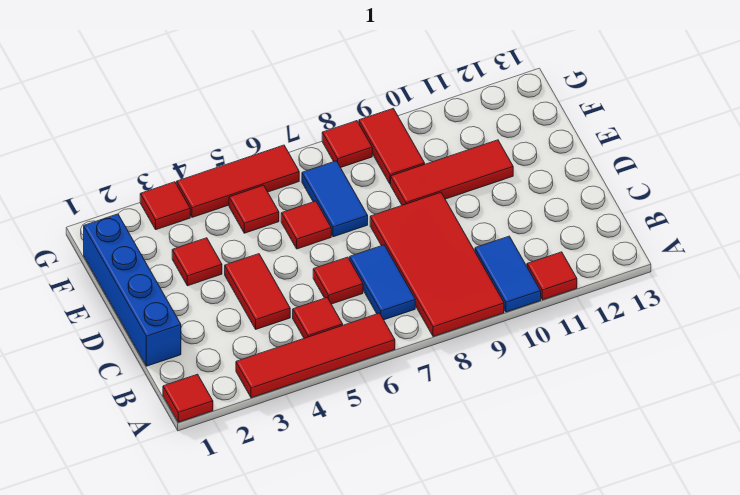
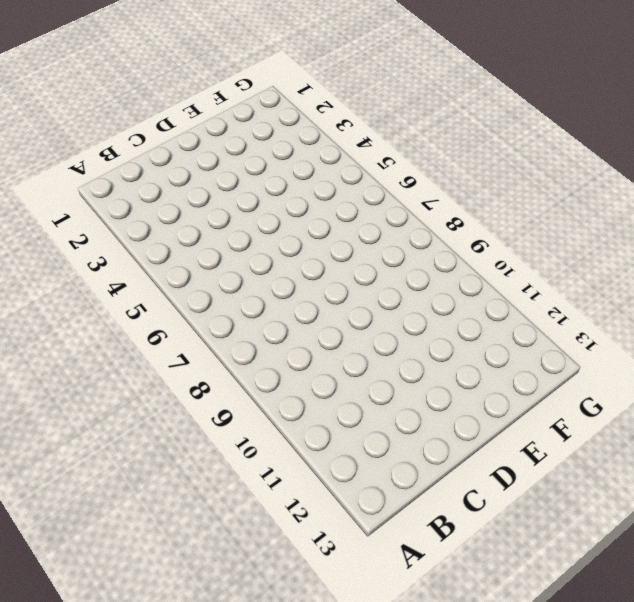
none -> red 1x1 tile [163,374,213,422]
none -> red 1x4 tile [236,313,395,398]
none -> red 2x4 tile [370,193,504,337]

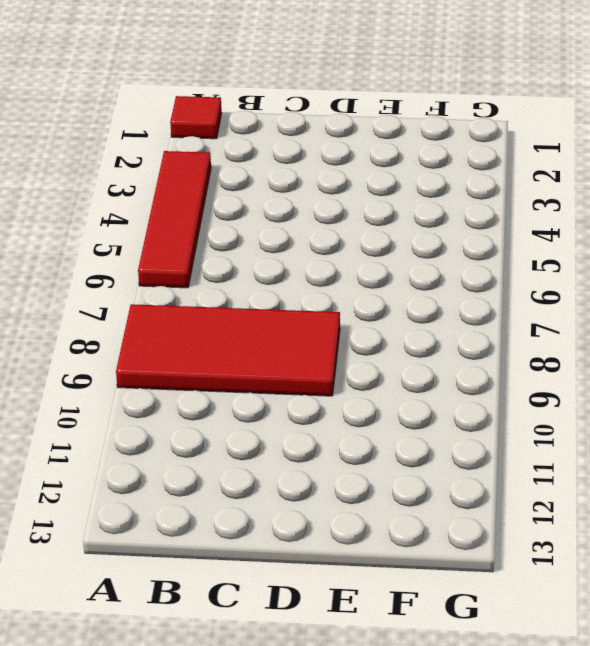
none -> blue 1x2 tile [475,236,541,312]
none -> red 1x1 tile [527,252,577,300]
none -> red 1x1 tile [293,298,343,338]

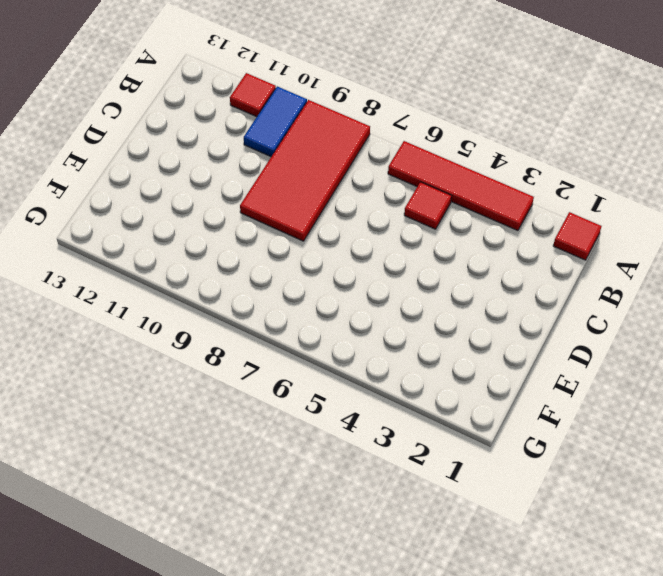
none -> blue 1x2 tile [350,245,415,320]
none -> blue 1x4 brick [84,214,181,366]
none -> red 1x2 tile [225,254,290,329]

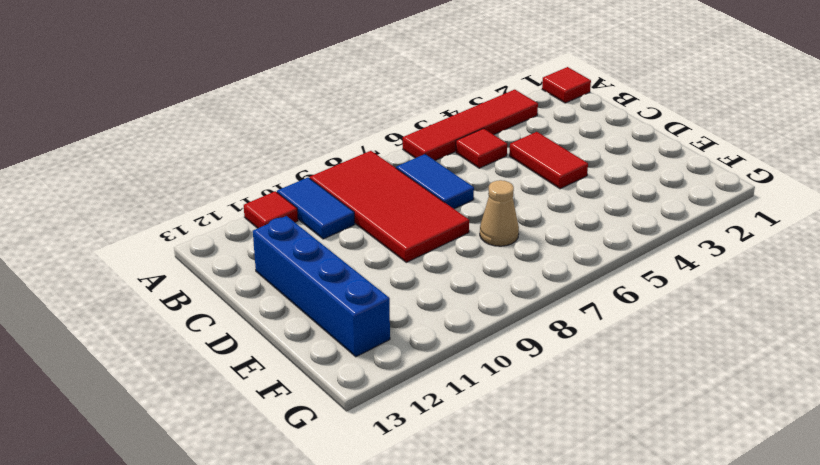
blue 1x4 brick [253,216,390,357] -> blue 1x4 brick moved to [84,214,181,366]
tan 1x1 cone [480,180,519,246] -> blue 1x2 tile [302,161,368,237]
none -> red 1x1 tile [313,257,363,304]
none -> red 1x1 tile [172,238,222,286]
none -> red 1x1 tile [281,201,331,249]

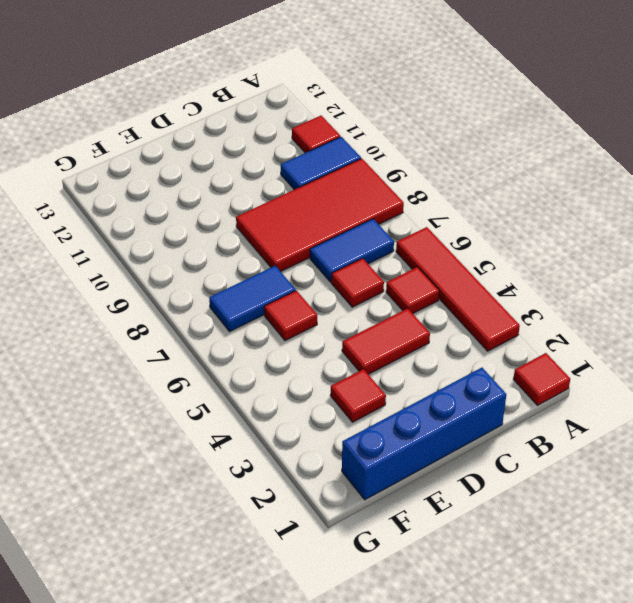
none -> red 1x3 tile [391,140,513,205]
none -> red 1x1 tile [229,185,279,233]
none -> red 1x2 tile [359,108,425,184]

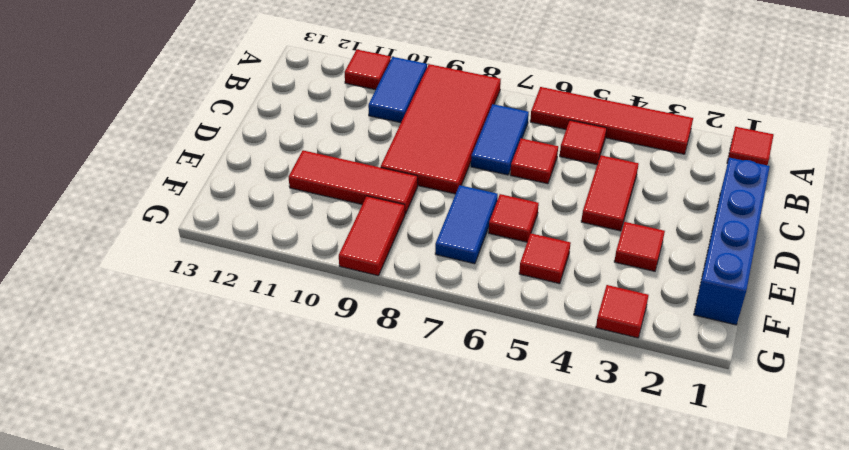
none -> red 1x3 tile [177,145,299,217]
none -> red 1x1 tile [322,121,372,168]

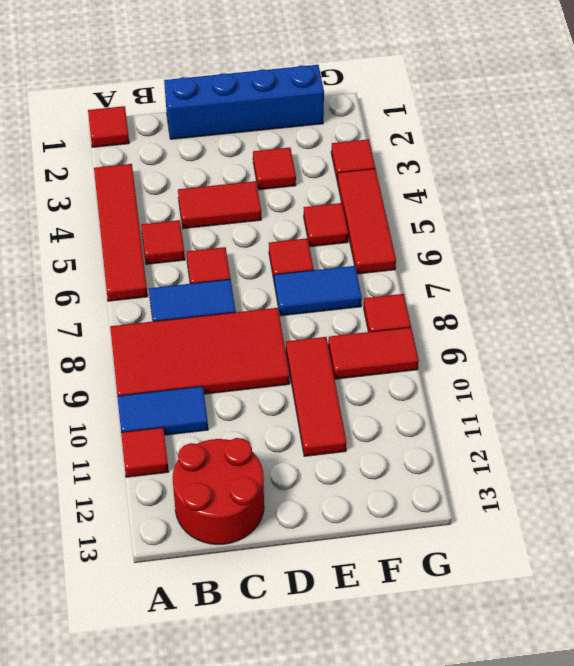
red 2x2 round brick [173,438,264,544] -> none

